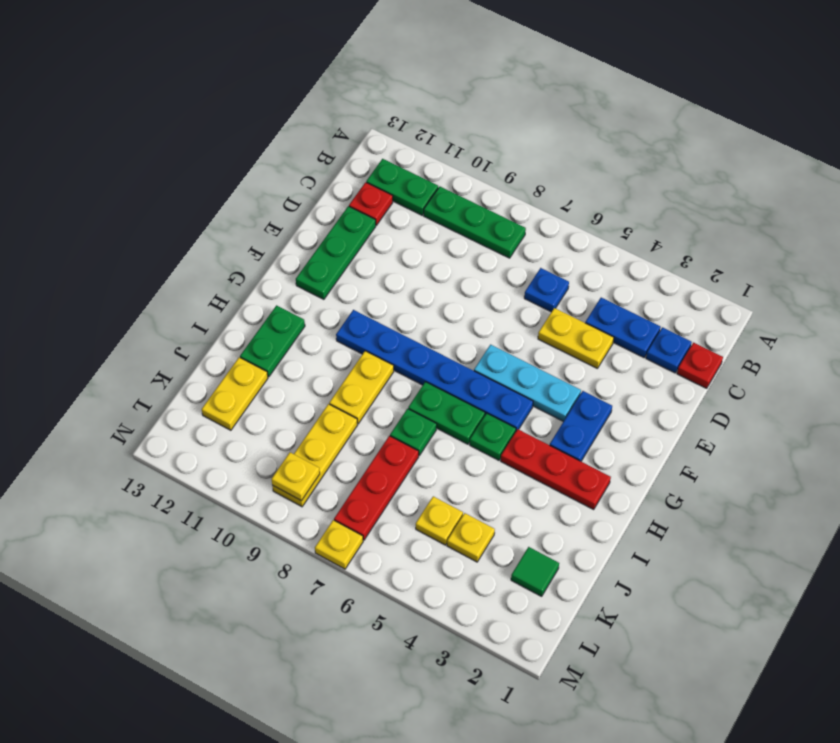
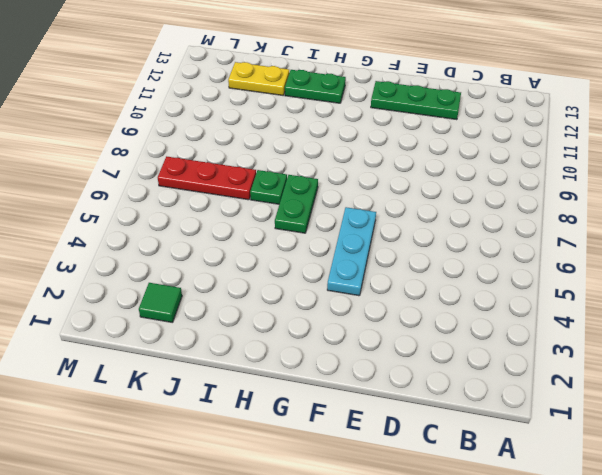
none -> green 1x3 plate [424,187,526,258]
none -> green 1x2 plate [366,159,438,215]
none -> red 1x1 plate [677,343,723,388]

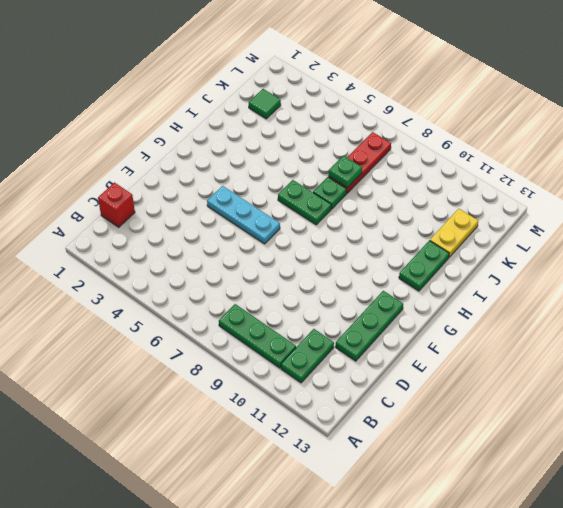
green 1x2 plate [281,329,334,383] -> green 1x2 plate turned to [366,159,438,215]
red 1x1 brick [98,183,135,227] -> red 1x1 plate [677,343,723,388]
green 1x1 plate [329,156,362,188] -> green 1x1 plate moved to [470,413,516,460]
none -> blue 1x1 plate [646,327,692,373]
none -> blue 1x2 plate [585,298,661,357]
none -> blue 1x1 plate [524,268,569,312]

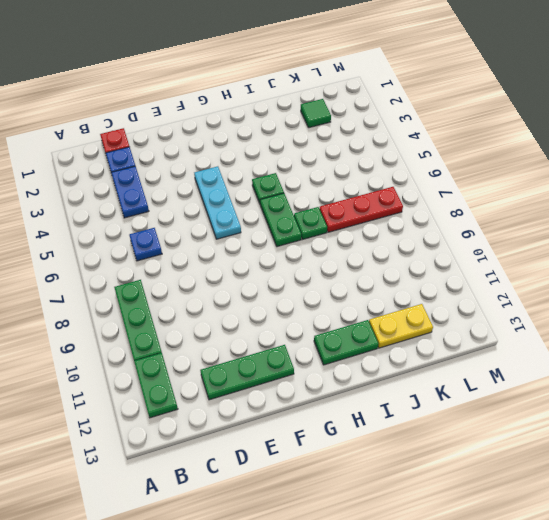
none -> red 1x1 plate [349,182,393,225]
none -> yellow 1x2 plate [538,308,614,368]
none -> blue 1x2 plate [550,391,612,461]

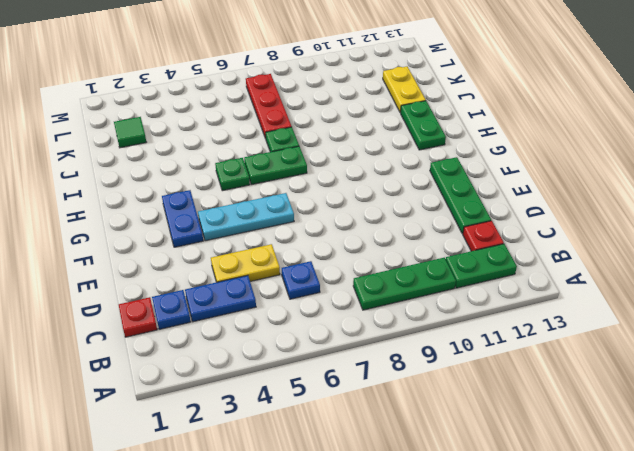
none -> blue 1x6 plate [336,310,533,431]
none -> red 1x3 plate [501,429,611,509]
none -> yellow 1x2 plate [329,351,394,424]

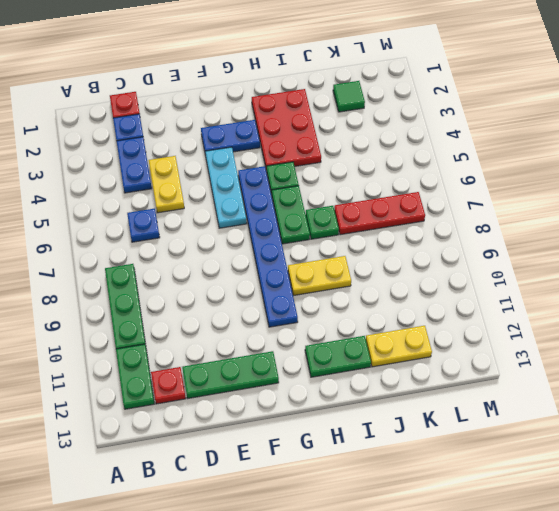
red 2x3 plate [252,89,321,171] -> red 1x3 plate [501,429,611,509]
none -> yellow 1x3 plate [272,404,358,507]
none -> yellow 1x1 plate [447,513,495,562]
none -> yellow 1x1 plate [416,496,463,545]

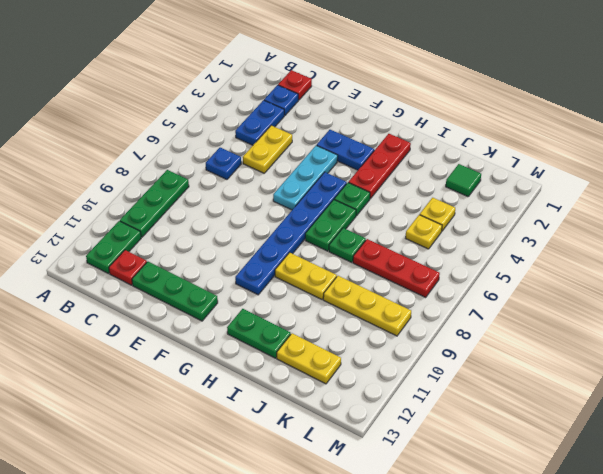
none -> yellow 1x1 plate [315,520,363,569]
none -> yellow 1x1 plate [271,452,320,501]

